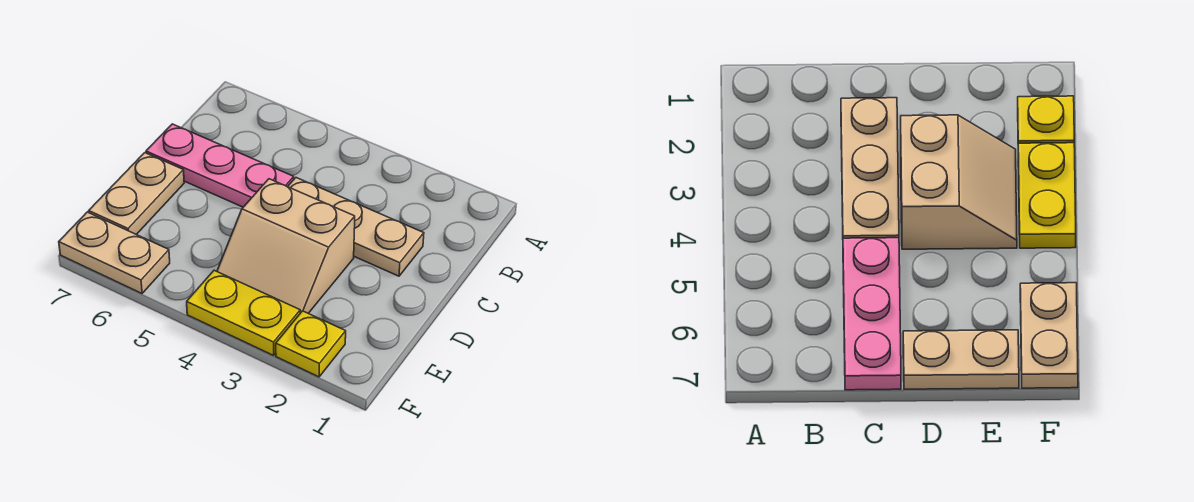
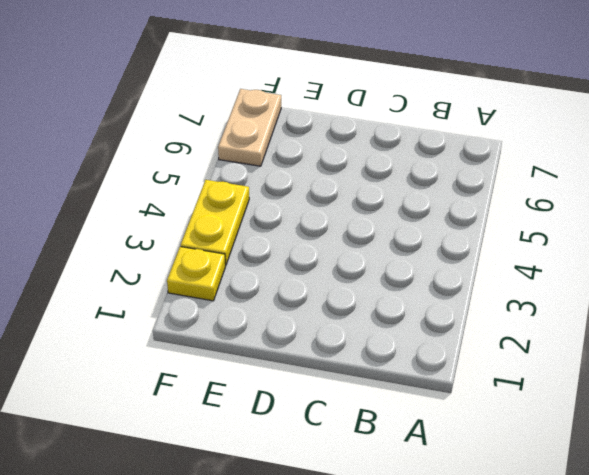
none -> tan 1x3 plate [288,178,424,276]
none -> pink 1x3 plate [146,124,294,207]

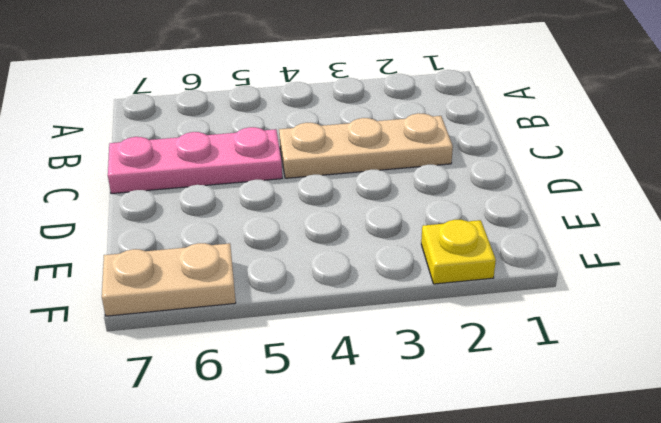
none -> tan 2x2 slope [217,179,355,313]
none -> tan 1x2 plate [89,153,184,235]

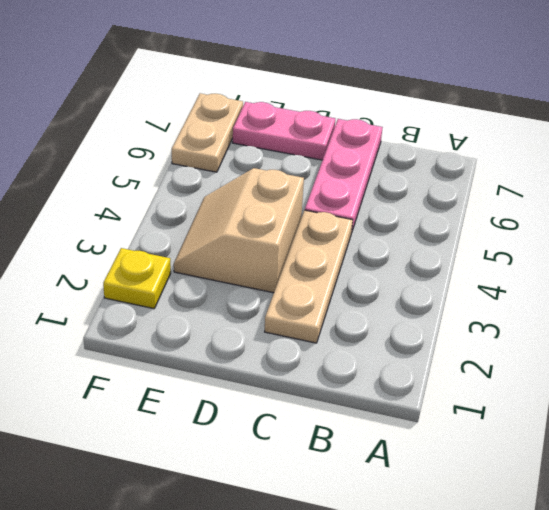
pink 1x2 plate [233,102,335,160] -> tan 1x2 plate [89,153,184,235]
none -> yellow 1x2 plate [187,270,300,355]

